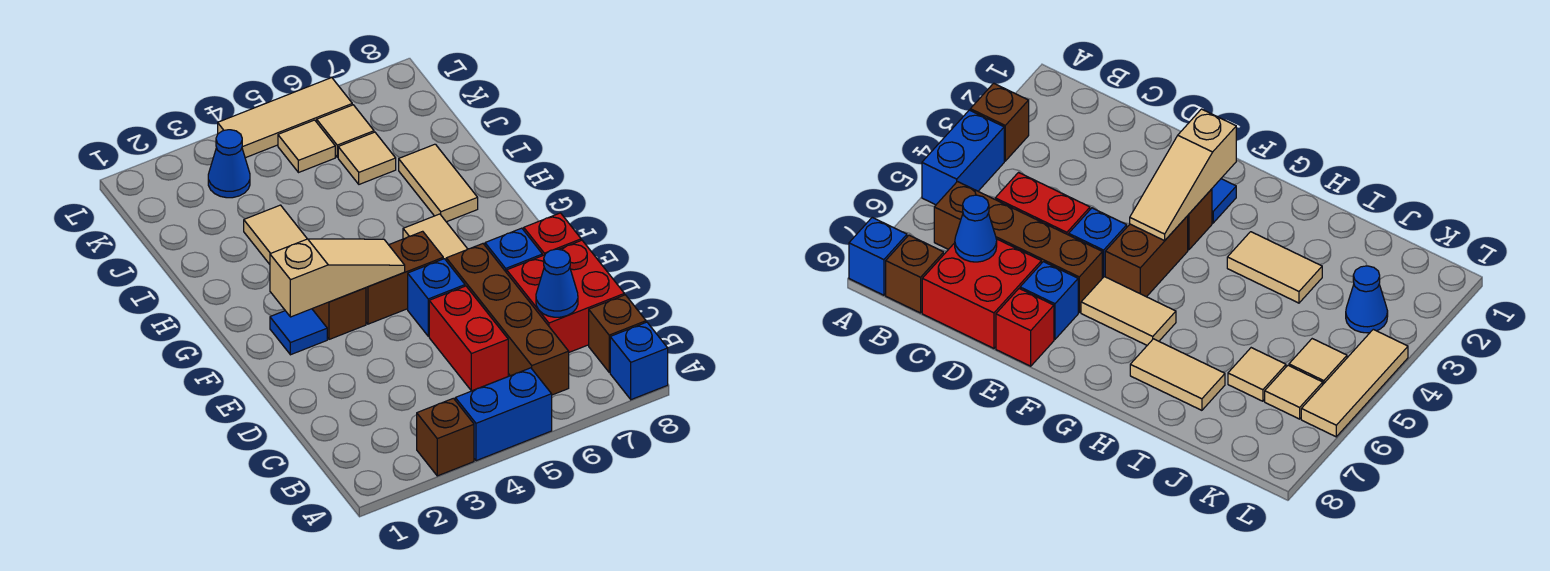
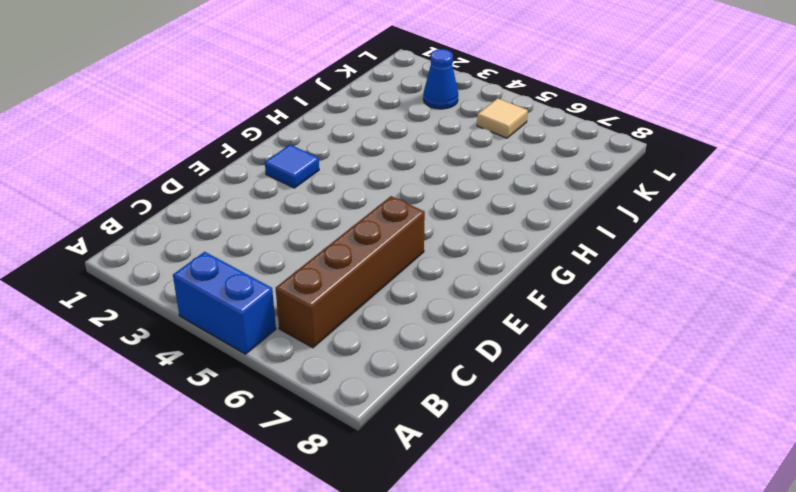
none -> brown 1x1 brick [417,398,474,476]
none -> blue 1x1 brick [610,322,668,400]
none -> brown 1x1 brick [589,295,646,372]

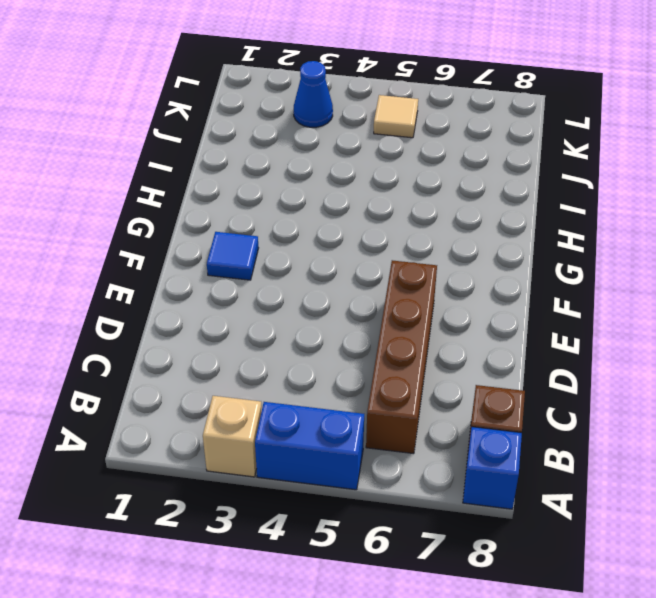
tan 1x1 brick [203,396,262,477] -> brown 1x1 brick [417,398,474,476]
none -> red 1x2 brick [429,286,508,391]
none -> red 2x2 brick [507,240,624,352]
none -> blue 1x1 brick [408,259,465,336]

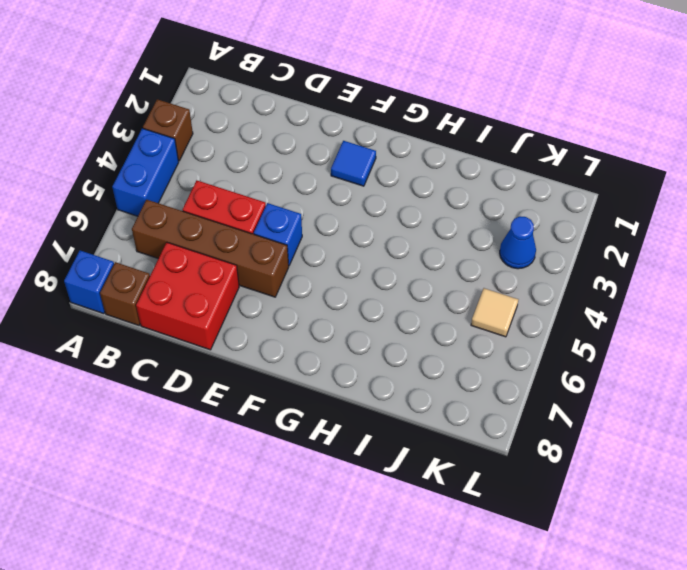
none -> blue 1x1 brick [485,228,542,273]
none -> red 1x1 brick [524,213,581,256]
none -> brown 1x1 brick [312,288,366,339]

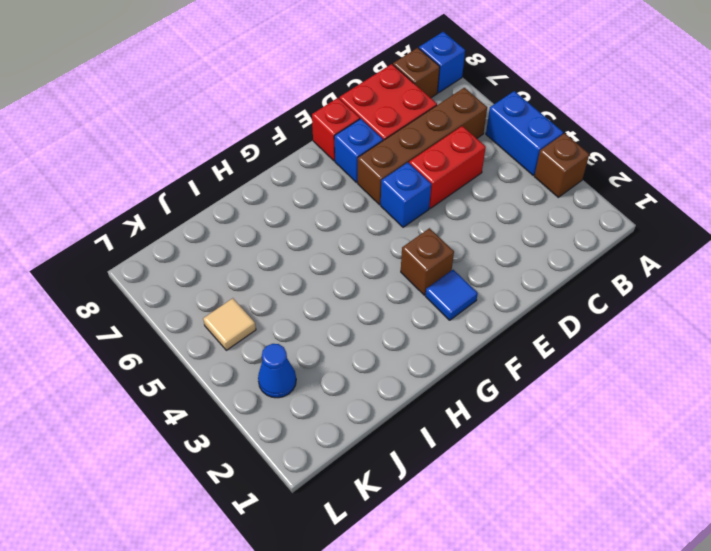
none -> brown 1x2 brick [366,231,443,324]
none -> tan 1x2 tile [403,214,467,260]
none -> tan 1x2 tile [244,205,307,264]

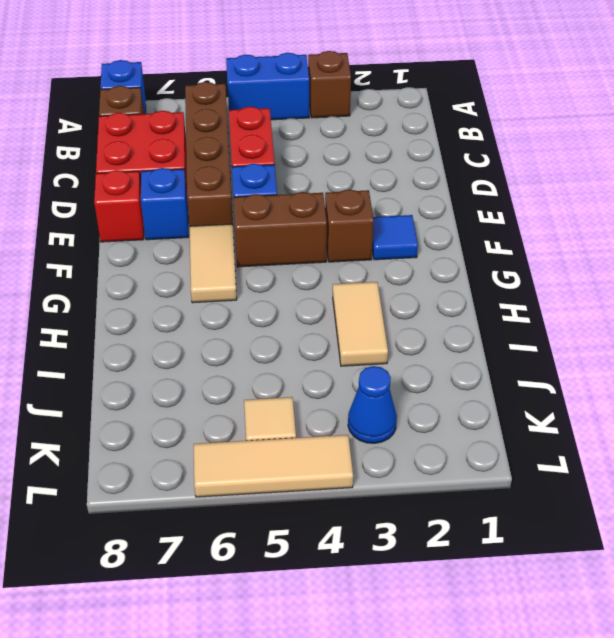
none -> tan 1x2 tile [399,144,478,222]
none -> tan 1x1 tile [338,132,396,184]
none -> tan 1x1 tile [317,105,374,157]

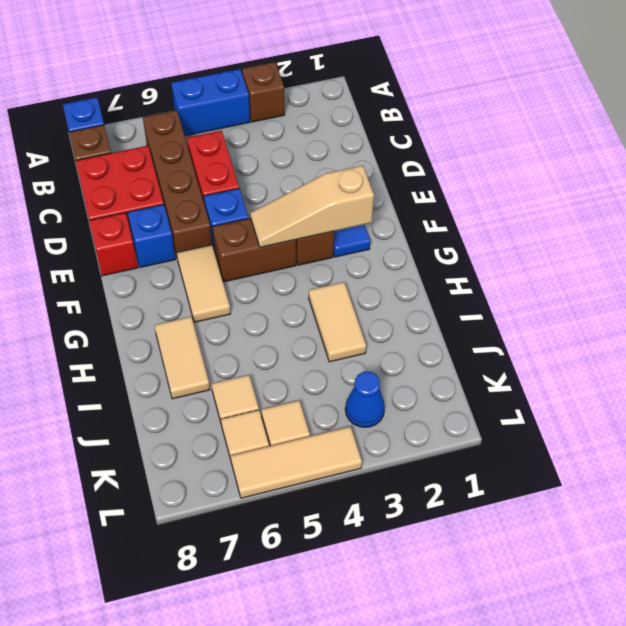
none -> blue 1x1 cone [536,249,578,317]

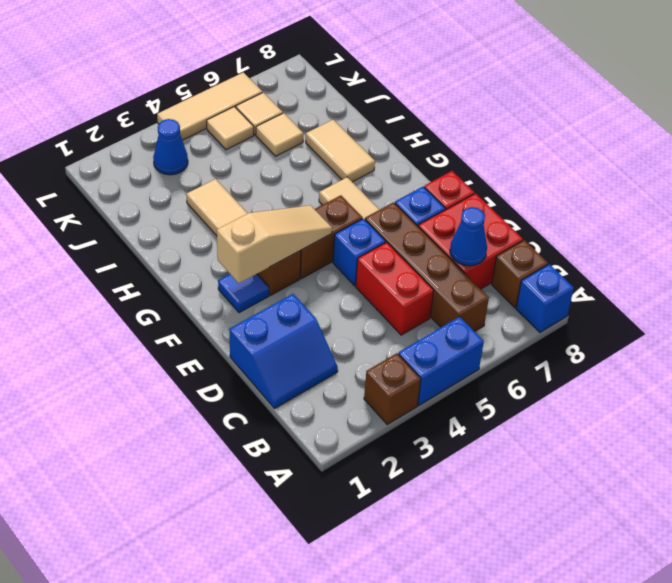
blue 2x2 slope [229,294,338,408] -> none

